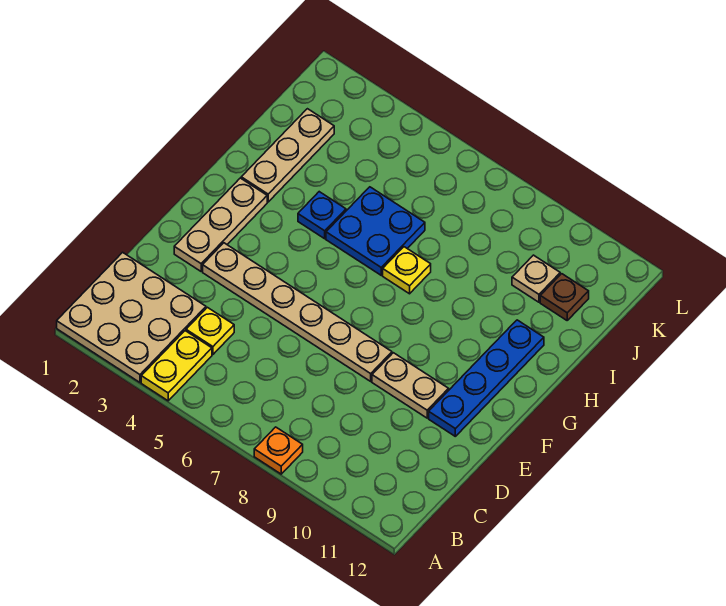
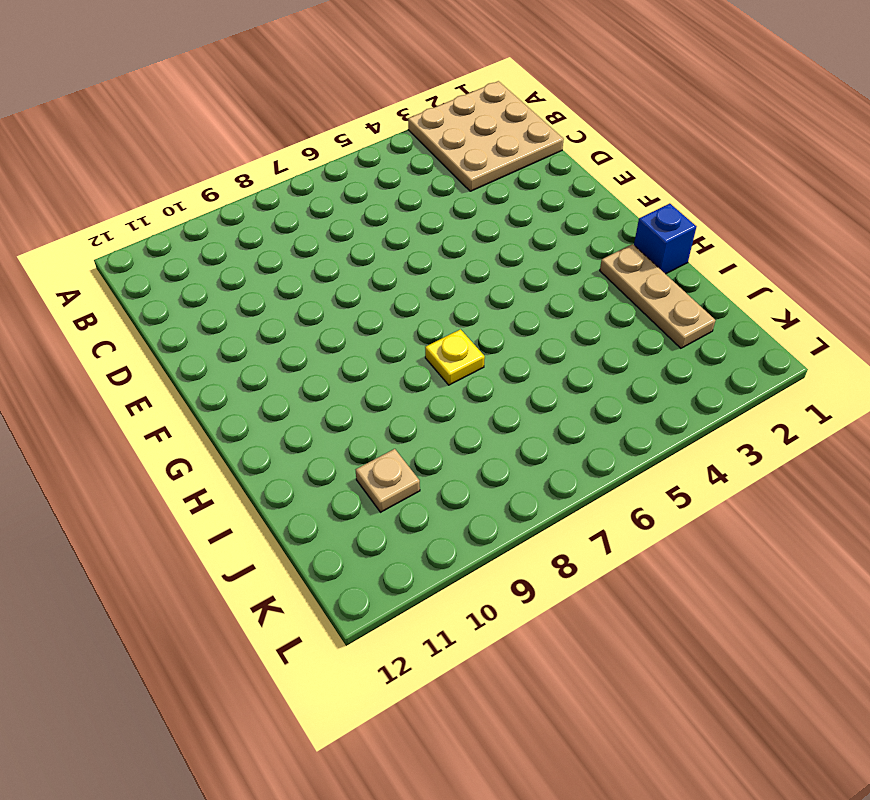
blue 1x1 brick [634,204,696,274] -> none
none -> yellow 1x2 plate [141,331,212,401]
none -> orange 1x1 plate [254,427,303,474]
none -> yellow 1x1 plate [186,307,234,354]

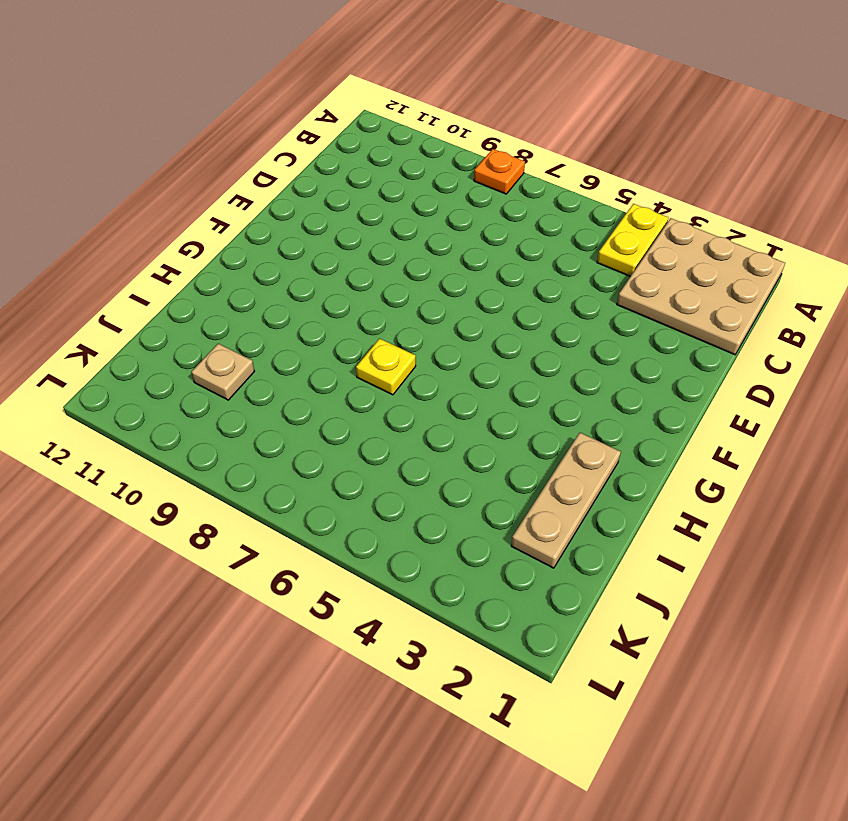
none -> yellow 1x1 plate [186,307,234,354]
none -> tan 1x3 plate [174,178,267,271]
none -> tan 1x6 plate [203,243,392,381]

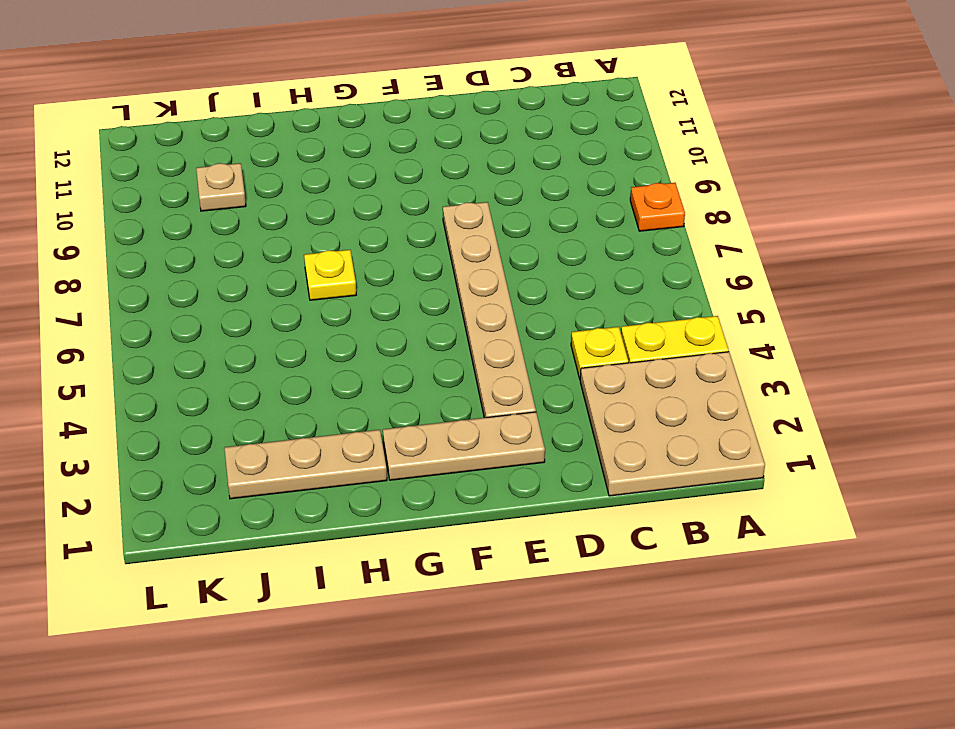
none -> tan 1x2 plate [372,353,449,418]
none -> blue 1x4 plate [429,320,544,436]
none -> blue 1x1 plate [298,192,346,239]

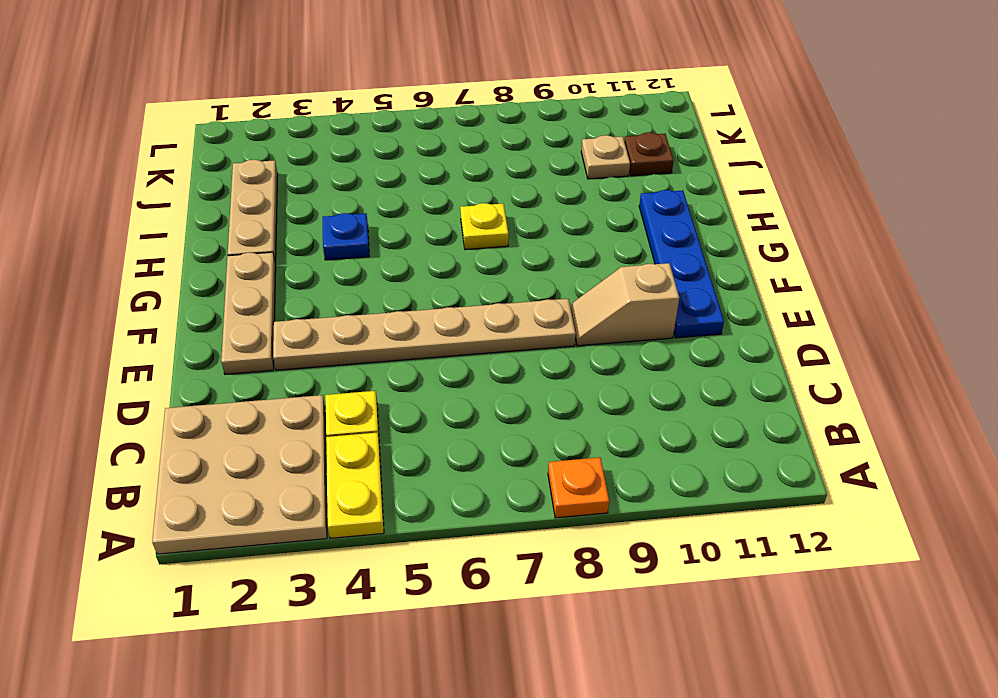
tan 1x2 slope [570,263,679,346] -> tan 1x2 plate [372,353,449,418]
none -> blue 2x2 plate [326,187,425,275]

